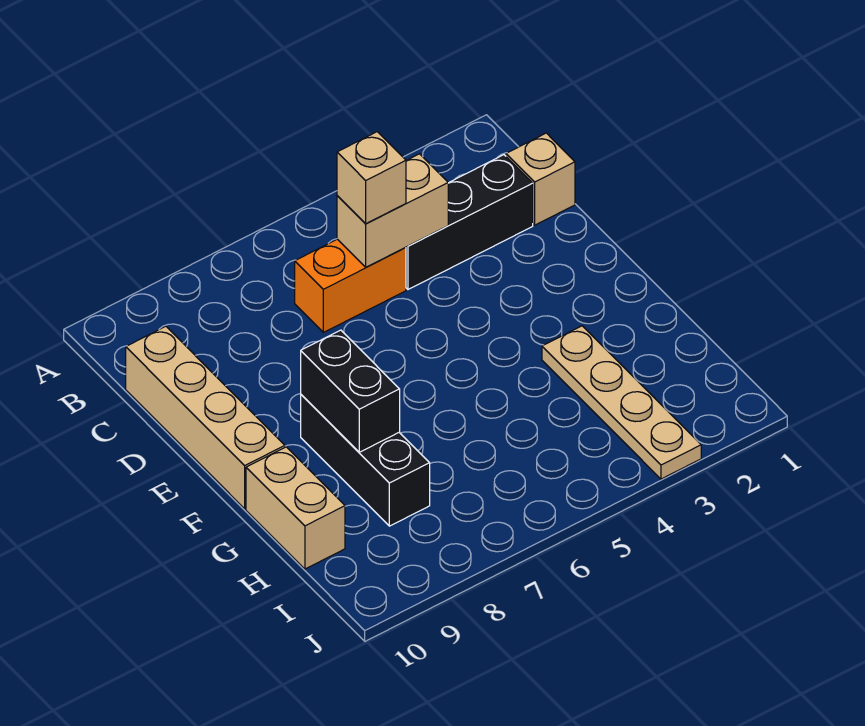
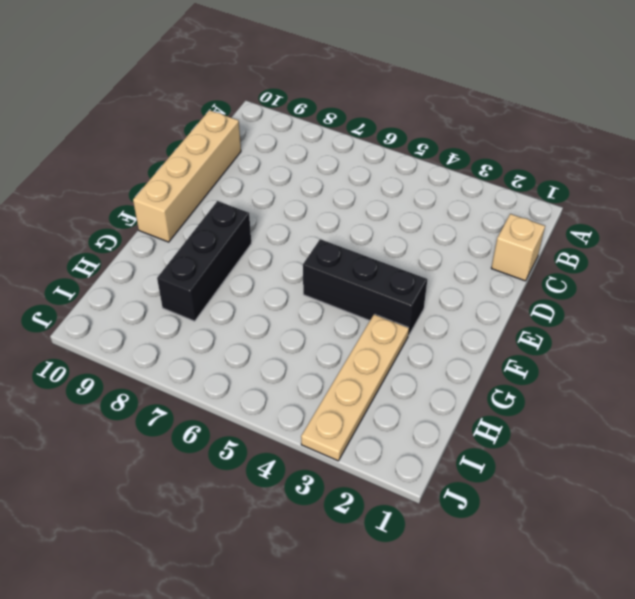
black 1x3 brick [303,239,427,336] -> black 1x3 brick moved to [406,155,533,289]
none -> orange 1x2 brick [295,239,406,332]
none -> tan 1x2 brick [246,447,345,569]

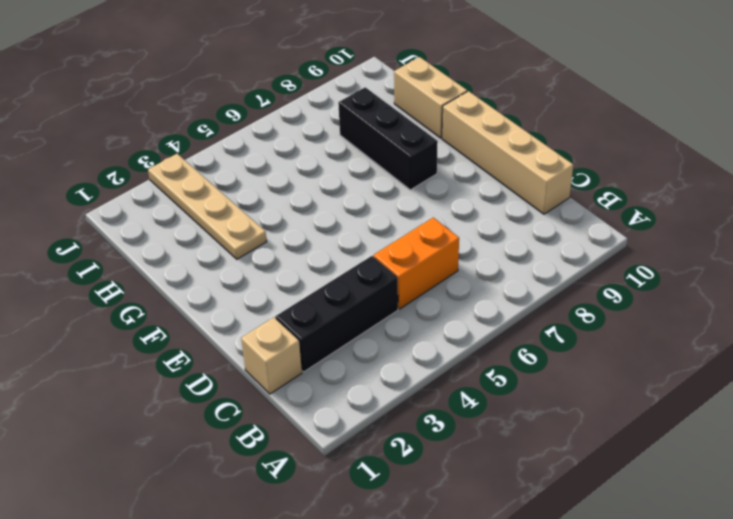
none -> tan 1x2 brick [337,154,448,267]
none -> black 1x2 brick [301,330,400,452]

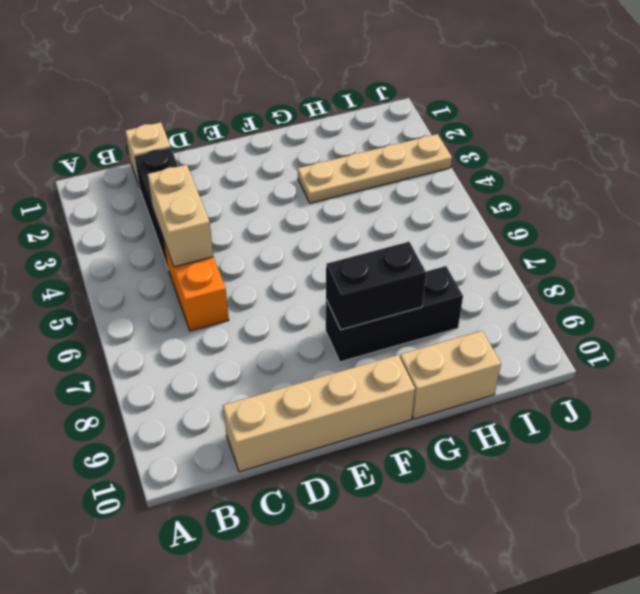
none -> tan 1x1 brick [337,132,406,224]

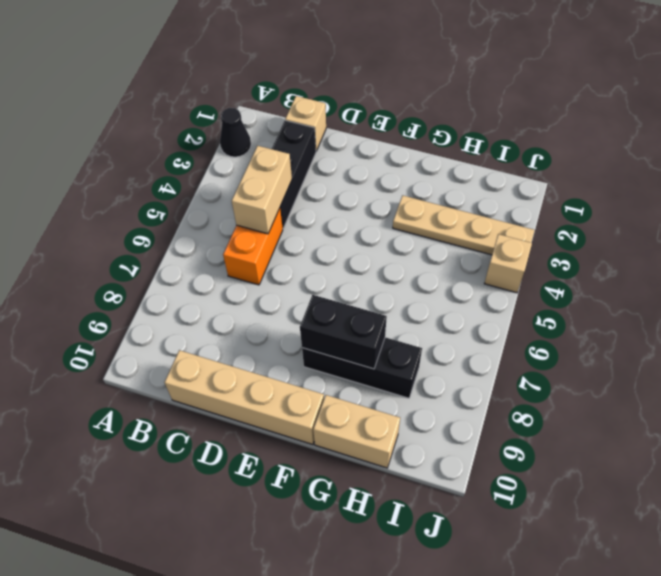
black 1x1 cone [220,108,251,157] -> none
tan 1x1 brick [484,234,532,293] -> tan 1x1 brick moved to [337,132,406,224]

